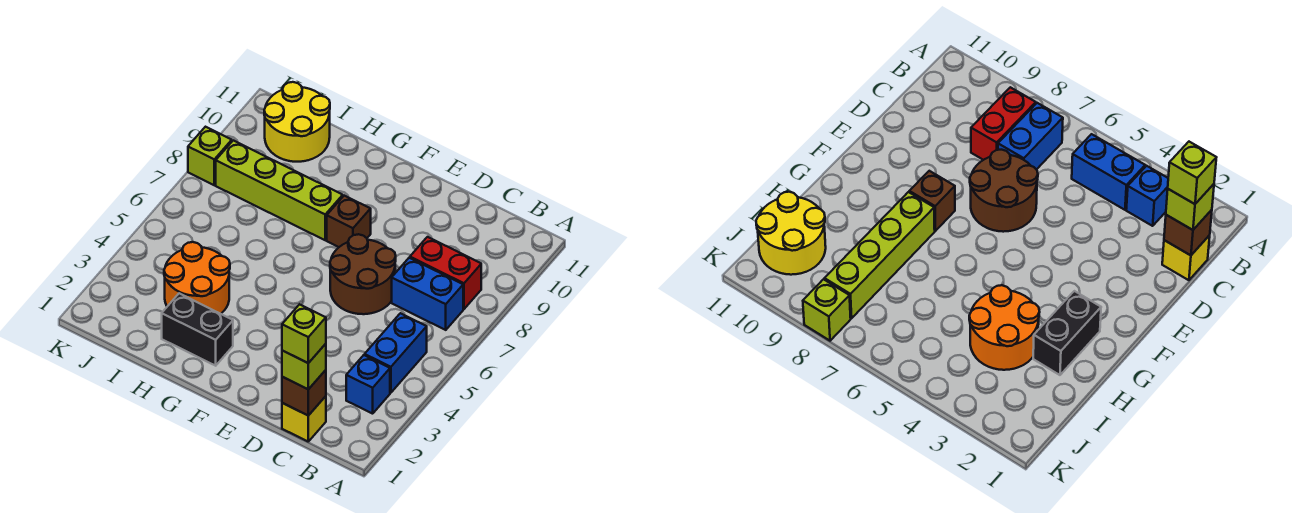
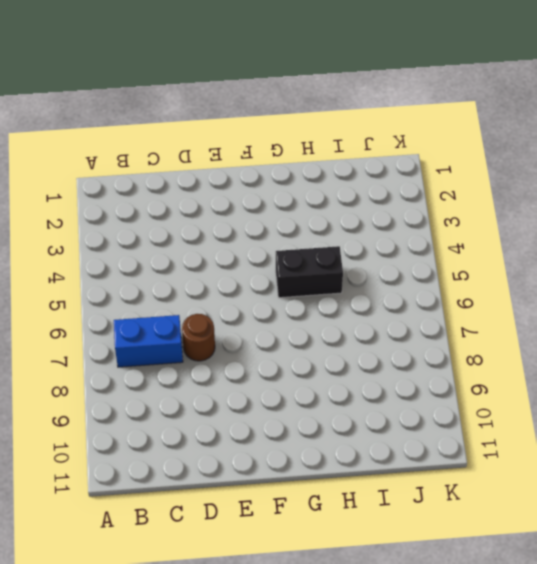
brown 1x1 round brick [182,314,215,361] -> brown 2x2 round brick [330,234,396,314]
black 1x2 brick [276,246,343,298] -> black 1x2 brick moved to [162,293,233,366]
none -> blue 1x1 brick [346,355,390,414]
none -> blue 1x2 brick [365,313,427,393]
none -> red 1x2 brick [410,237,481,309]

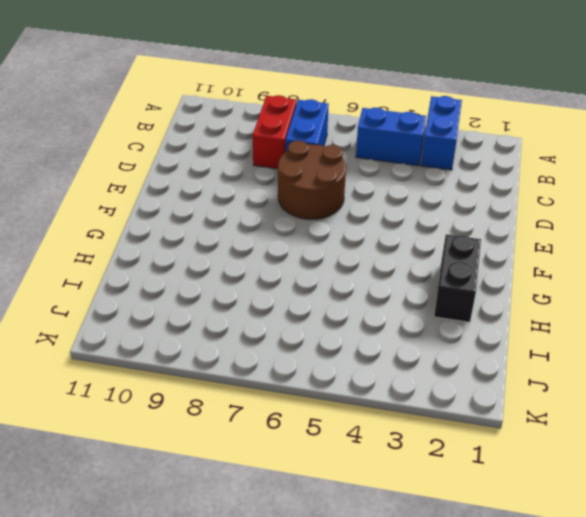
blue 1x2 brick [421,96,462,170] -> blue 1x1 brick [346,355,390,414]
none -> yellow 1x1 brick [282,396,326,441]
none -> brown 1x1 brick [327,196,371,247]
none -> lime 1x4 brick [216,140,343,240]

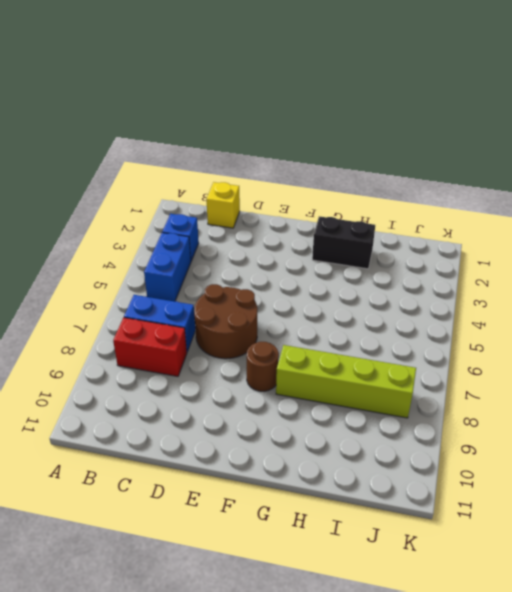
brown 1x1 round brick [247,342,279,391] -> brown 1x1 brick [327,196,371,247]
none -> orange 2x2 round brick [164,242,230,314]
none -> yellow 2x2 round brick [264,82,330,162]
none -> lime 1x1 brick [188,127,232,185]

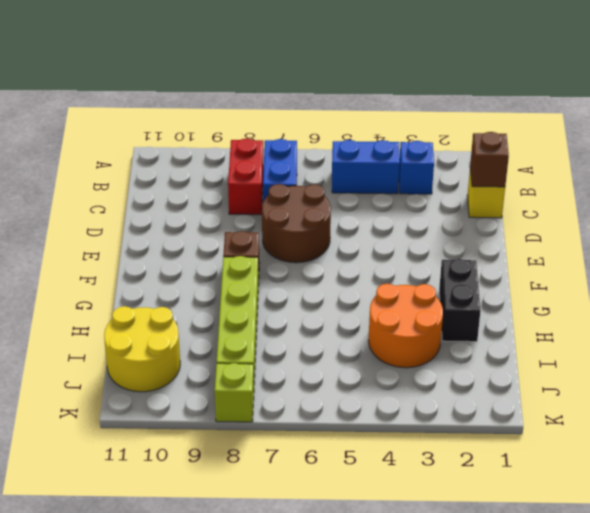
none -> lime 1x1 brick [282,344,326,389]
none -> lime 1x1 brick [282,304,326,363]

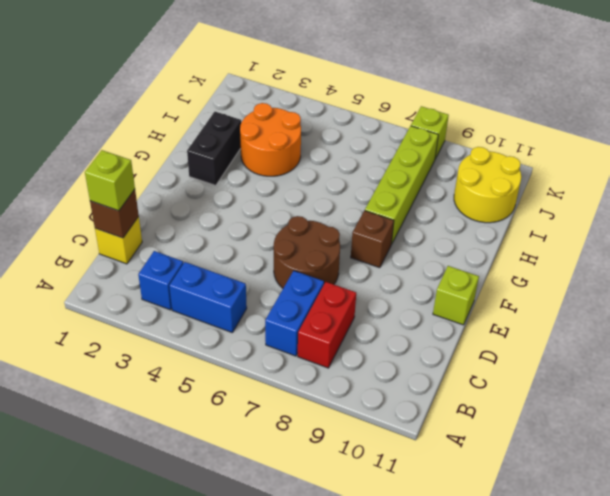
lime 1x1 brick [433,266,479,325] -> lime 1x1 brick moved to [282,304,326,363]

